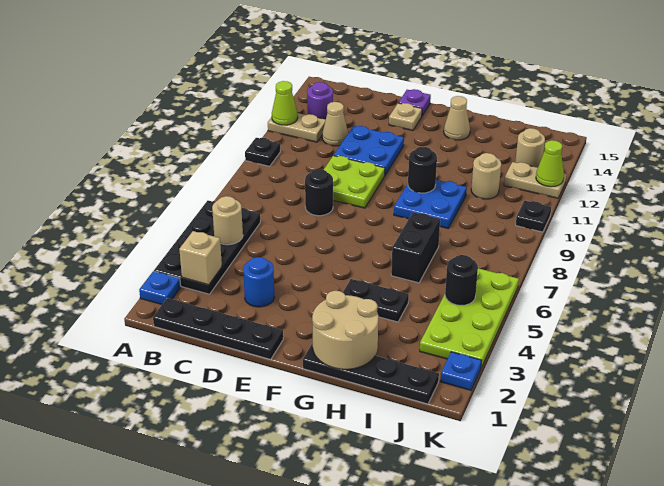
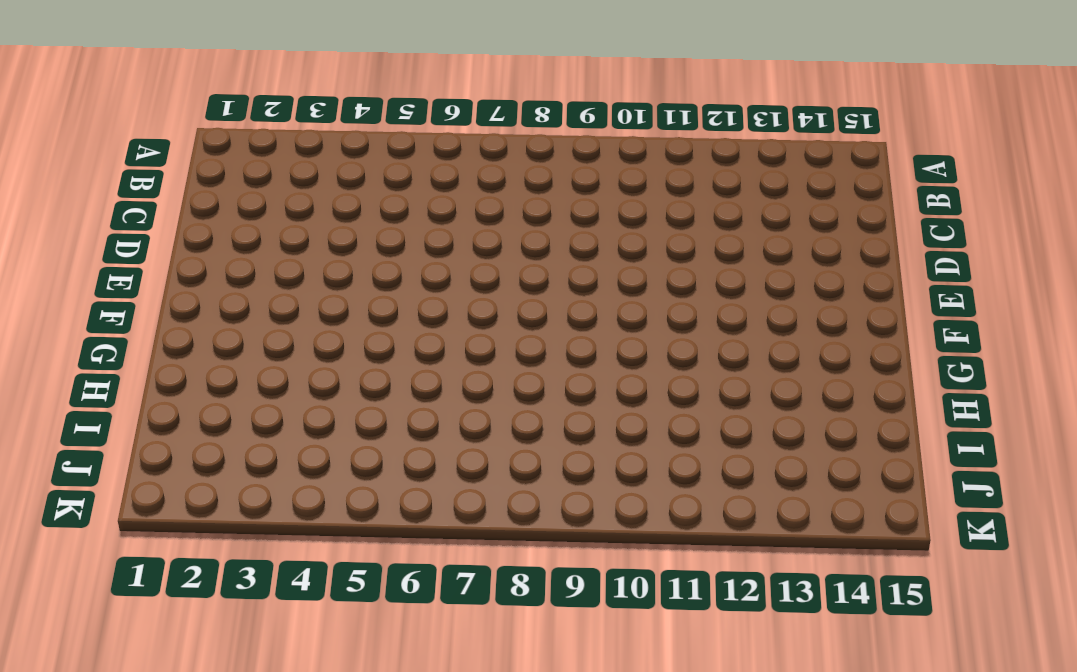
none -> blue 1x1 plate [139,271,181,304]
none -> black 2x4 plate [154,201,260,294]
none -> black 1x1 plate [245,138,280,166]
none -> tan 1x2 plate [268,113,326,142]

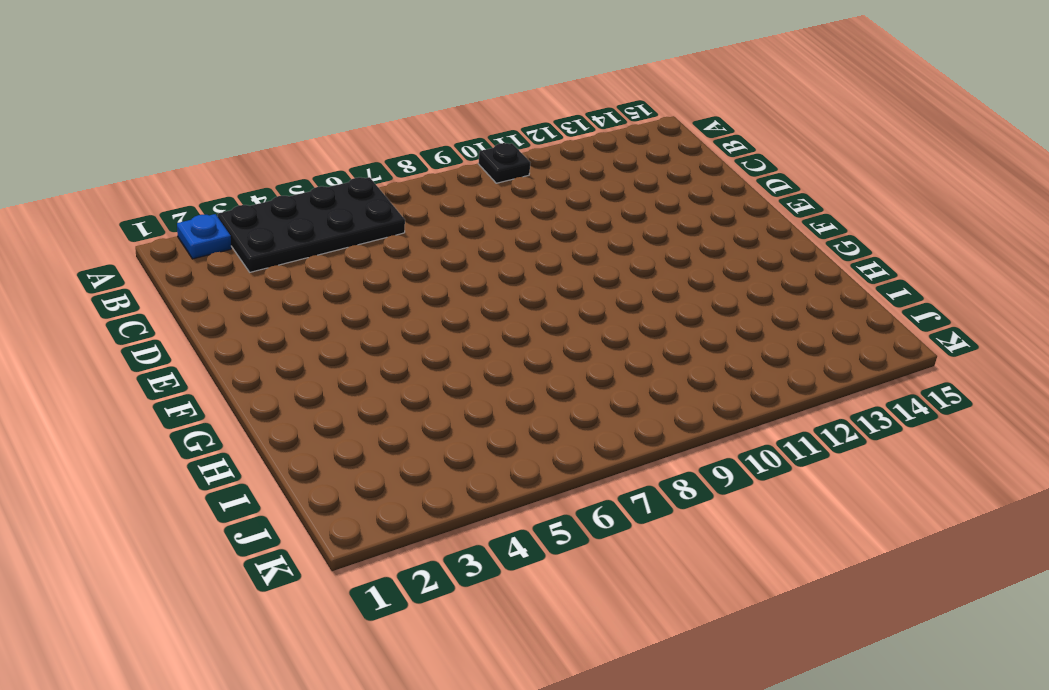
none -> tan 1x2 plate [268,113,326,142]
none -> black 1x4 plate [153,298,283,359]
none -> purple 1x1 round brick [307,82,333,119]
none -> tan 1x1 cone [322,102,348,146]

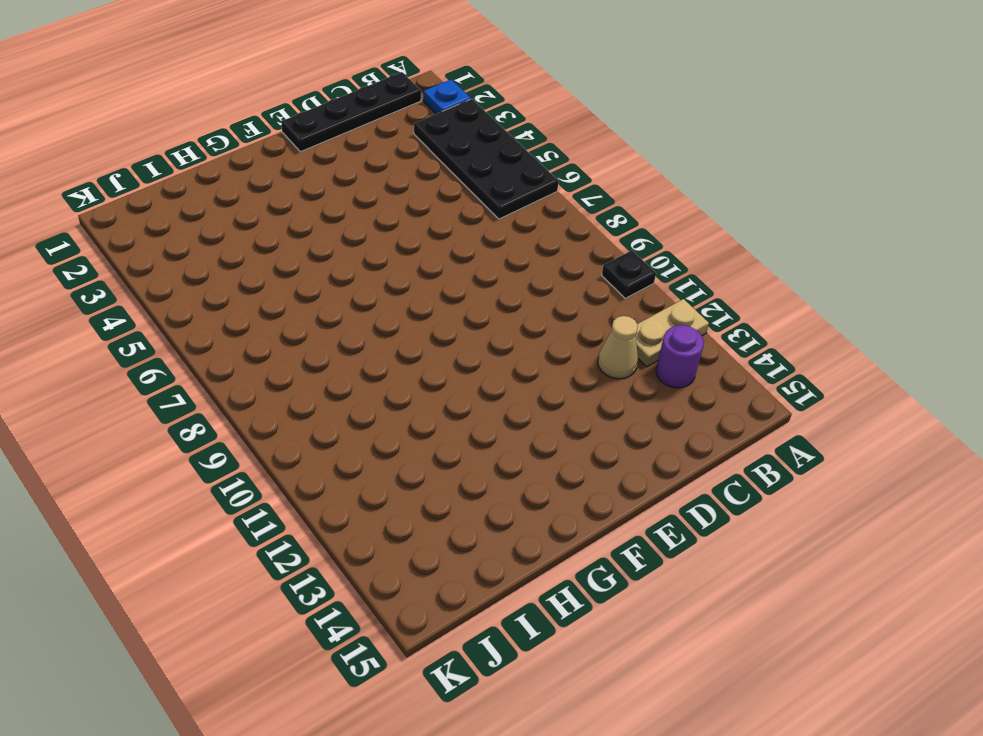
none -> blue 1x1 round brick [243,257,275,307]
none -> black 1x1 round brick [305,169,333,216]
none -> lime 2x2 plate [324,156,385,208]
none -> blue 2x2 plate [334,126,404,175]

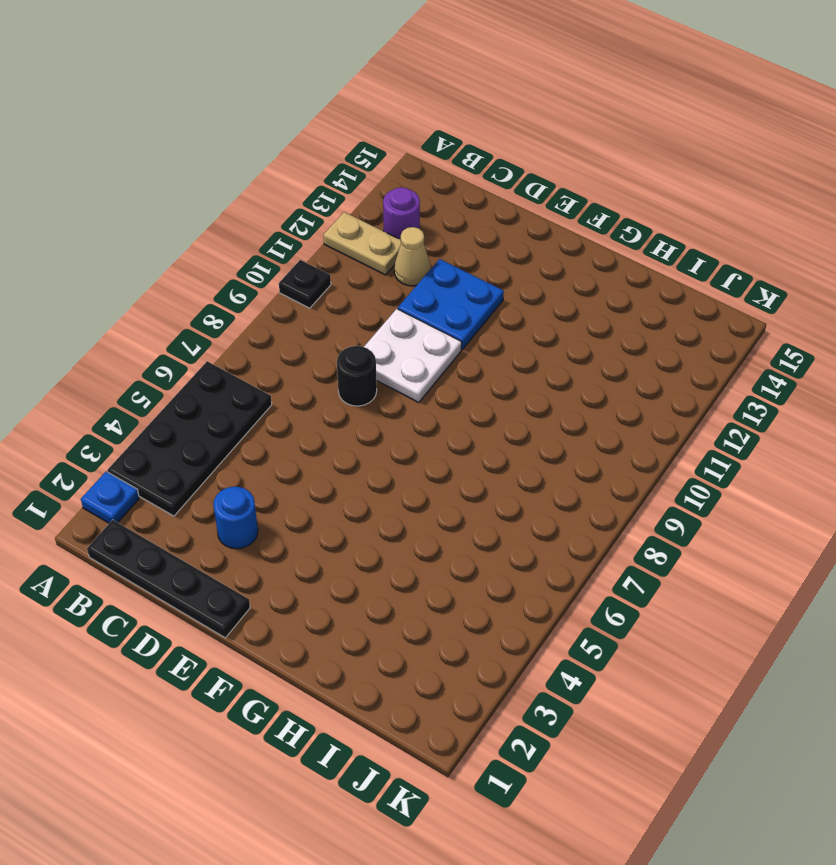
white 2x2 plate [364,309,462,403] -> lime 2x2 plate [324,156,385,208]
none -> tan 1x1 plate [389,103,422,131]
none -> purple 1x1 plate [399,89,431,116]
none -> black 1x4 plate [303,343,439,404]
none -> black 1x2 plate [343,279,409,322]

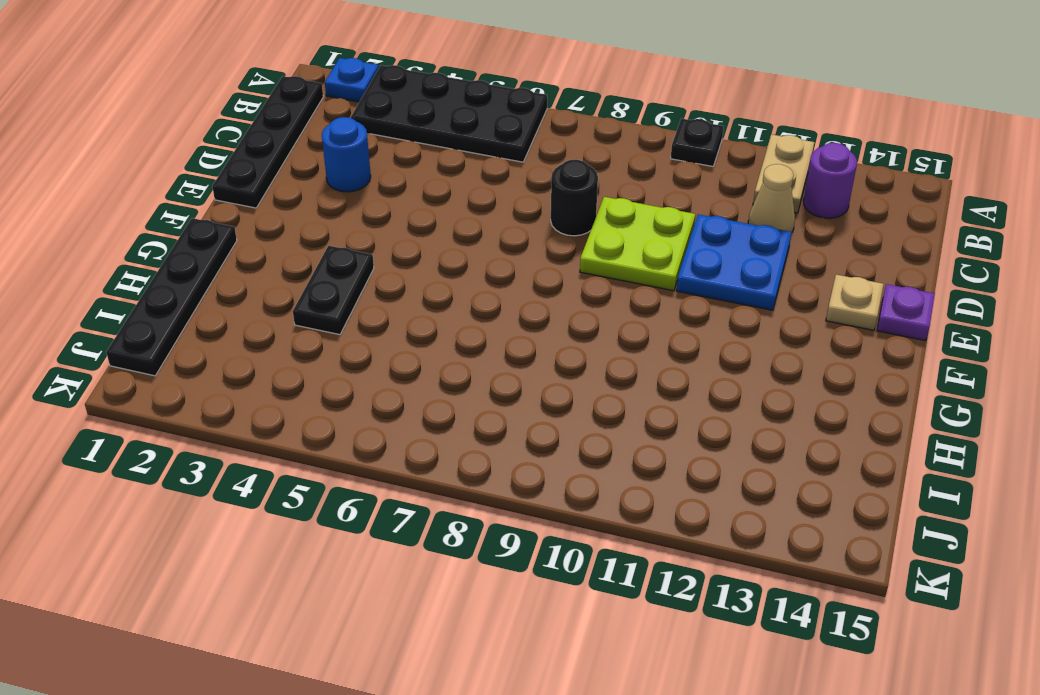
none -> blue 2x2 plate [394,180,467,228]
none -> tan 1x1 cone [444,96,470,140]
none -> black 1x2 brick [391,212,440,283]
none -> tan 1x1 round brick [471,153,501,199]

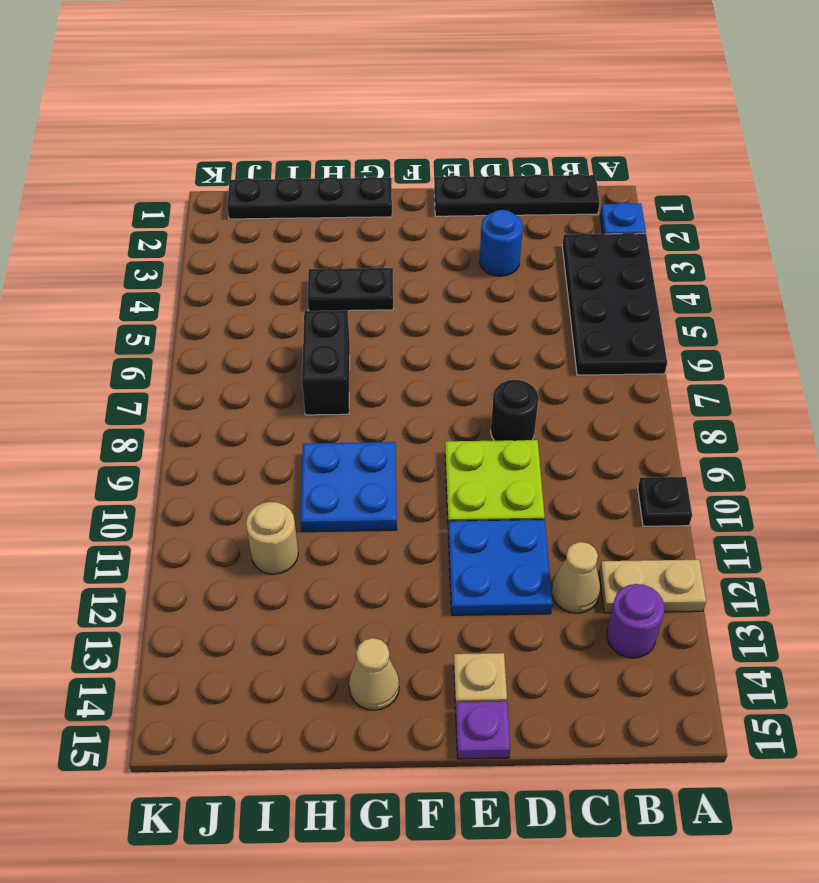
none -> lime 2x4 plate [420,268,519,367]
none -> tan 1x2 plate [504,162,566,198]
none -> tan 1x1 round brick [515,128,545,168]
none -> blue 1x1 plate [440,352,482,390]

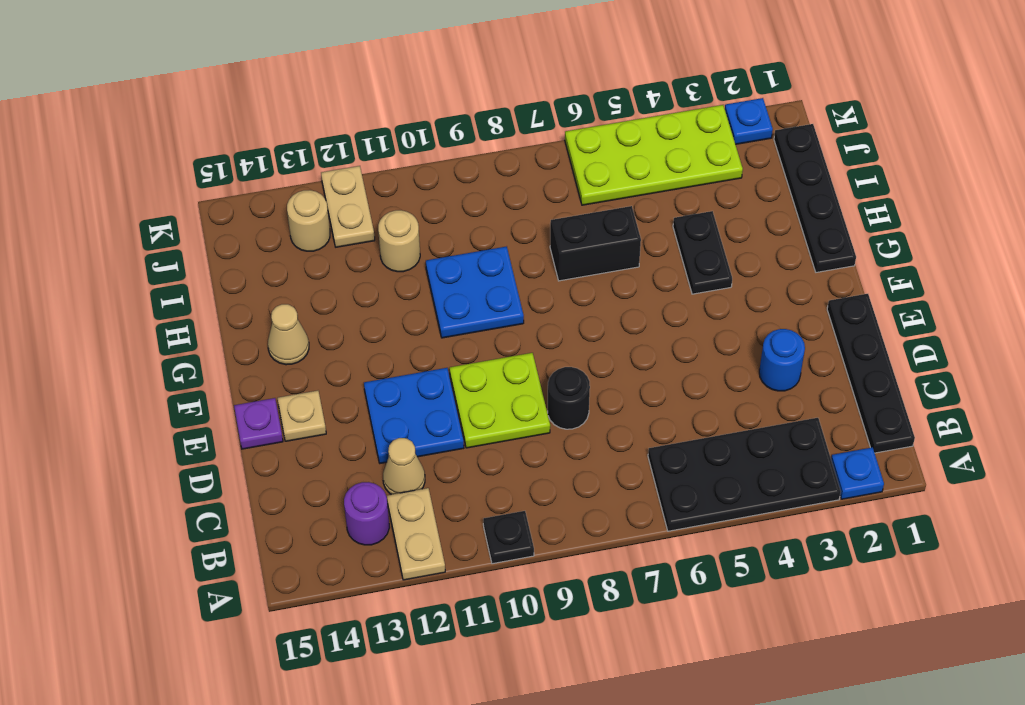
none -> black 1x1 plate [516,201,551,232]
none -> lime 1x1 cone [272,81,298,125]
none -> tan 1x1 brick [179,231,222,285]
none -> tan 1x1 round brick [212,196,243,245]

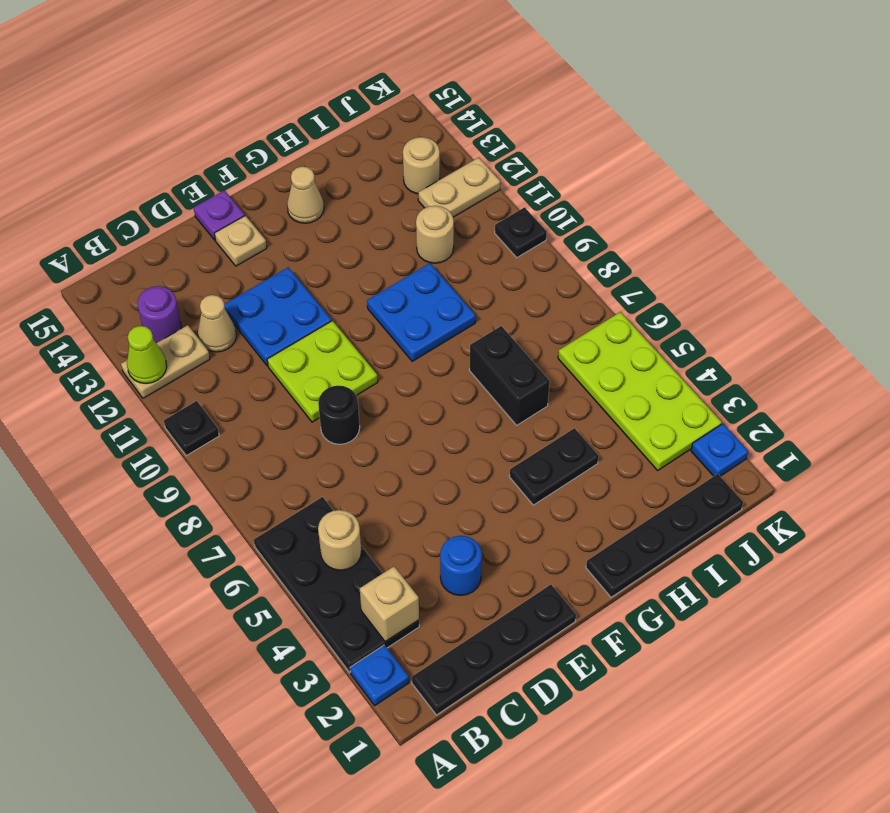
none -> tan 2x2 round brick [312,291,378,369]
none -> black 1x1 round brick [408,147,437,193]
none -> black 1x1 round brick [445,255,478,305]
none -> lime 1x1 cone [536,140,564,187]

